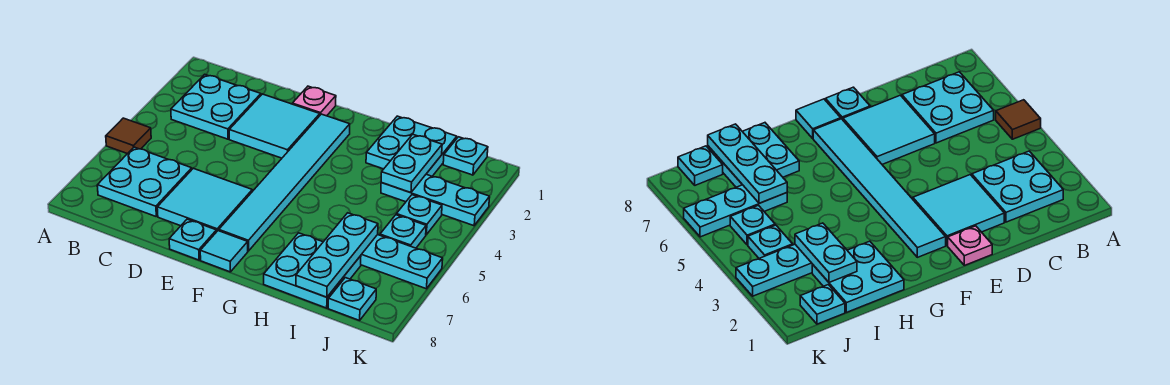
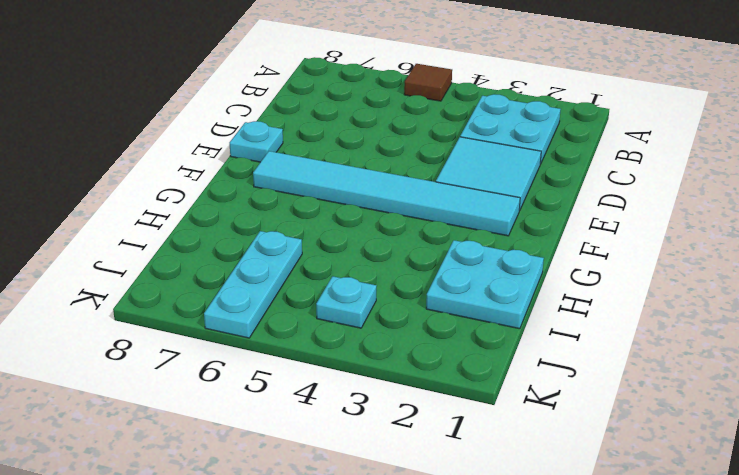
none -> cyan 2x2 plate [97,147,192,216]
none -> cyan 2x2 tile [157,168,252,232]
none -> pink 1x1 plate [292,86,336,116]

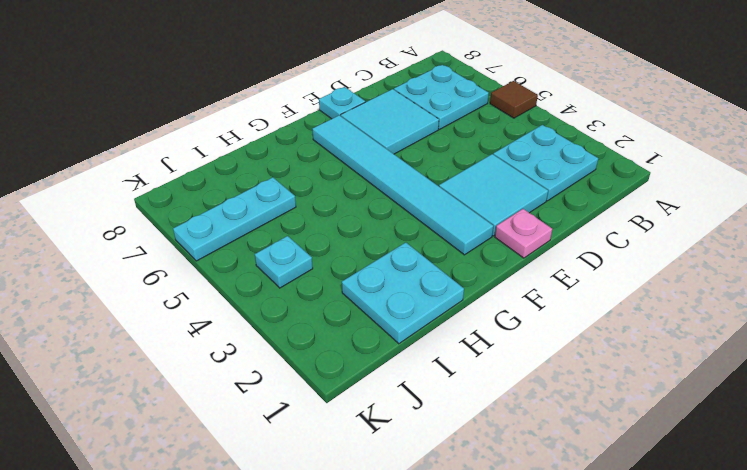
none -> cyan 1x1 tile [200,231,248,272]
none -> cyan 2x2 plate [264,233,361,308]
none -> cyan 1x3 plate [381,174,490,226]

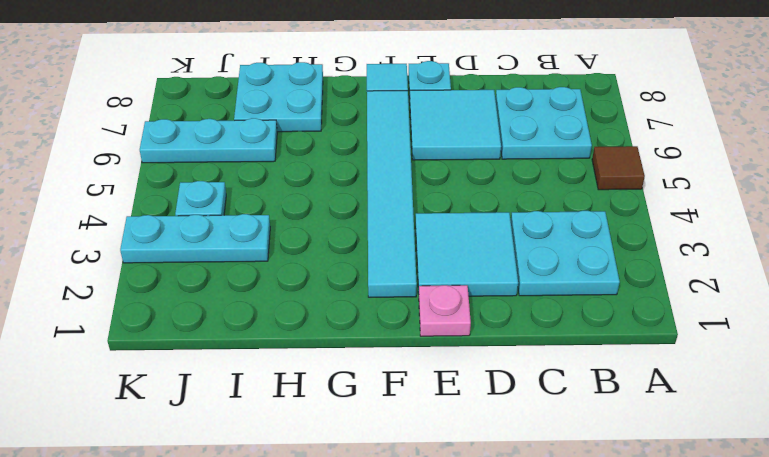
none -> cyan 2x2 plate [366,116,457,176]
none -> cyan 1x1 plate [443,137,488,175]
none -> cyan 1x1 plate [380,215,426,248]

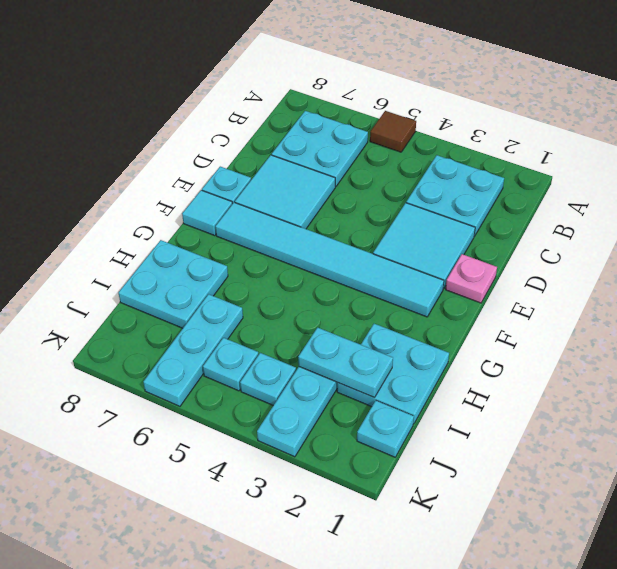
none -> cyan 1x1 plate [328,278,376,320]
none -> cyan 1x3 plate [296,213,378,297]

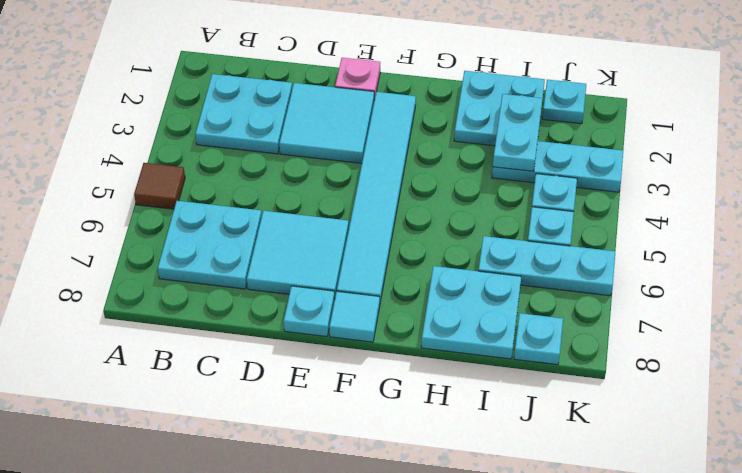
none -> cyan 1x3 plate [296,213,378,297]

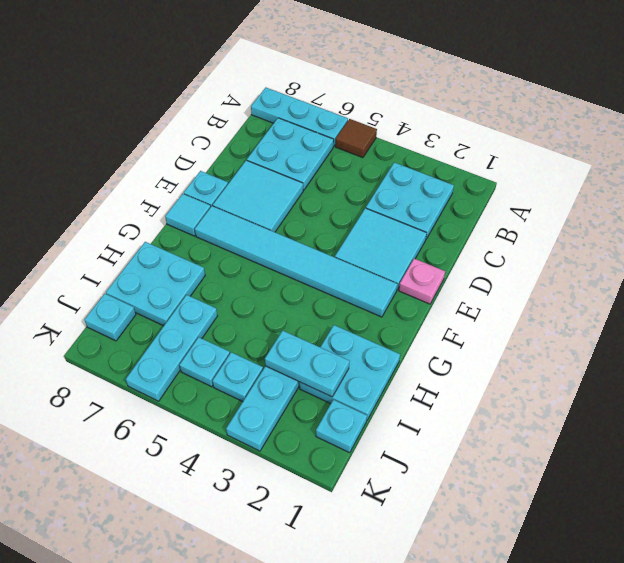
cyan 1x3 plate [251,88,348,146] -> cyan 1x3 plate moved to [296,213,378,297]

